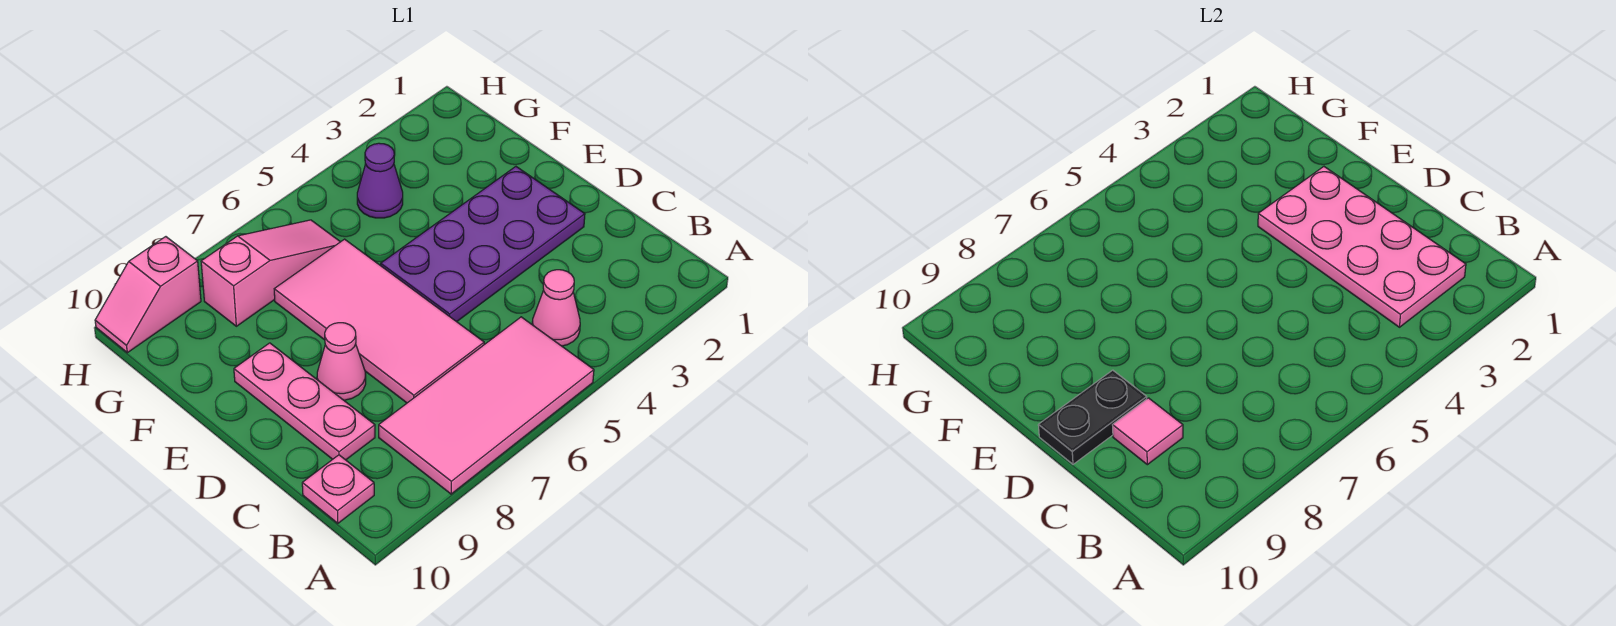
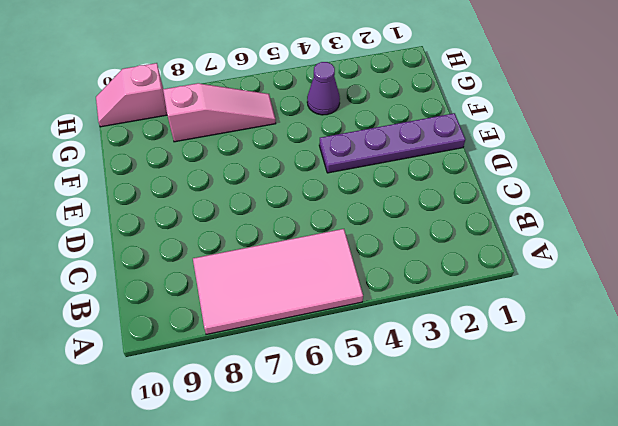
purple 1x4 plate [319,113,465,173] -> purple 2x4 plate [381,167,585,322]
none -> pink 1x1 cone [532,270,580,346]
none -> pink 1x1 plate [302,455,374,523]
none -> pink 2x4 tile [274,239,484,403]

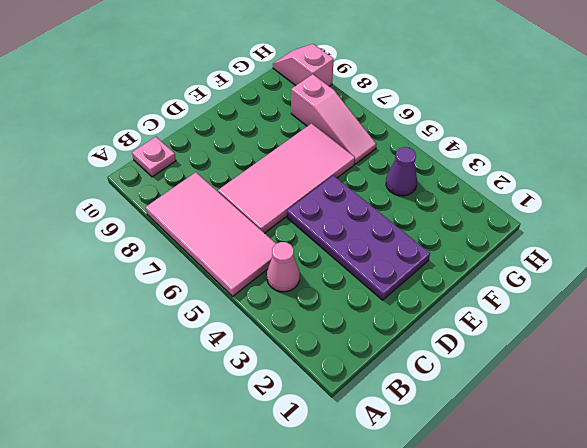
none -> pink 1x3 plate [234,343,375,460]
none -> pink 1x1 cone [317,323,366,400]
none -> pink 2x4 plate [1258,167,1466,327]

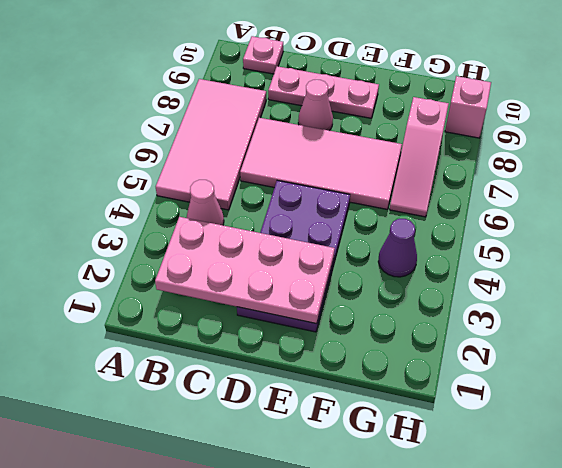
none -> pink 1x1 tile [1113,398,1183,465]
none -> black 1x2 plate [1038,370,1147,464]

